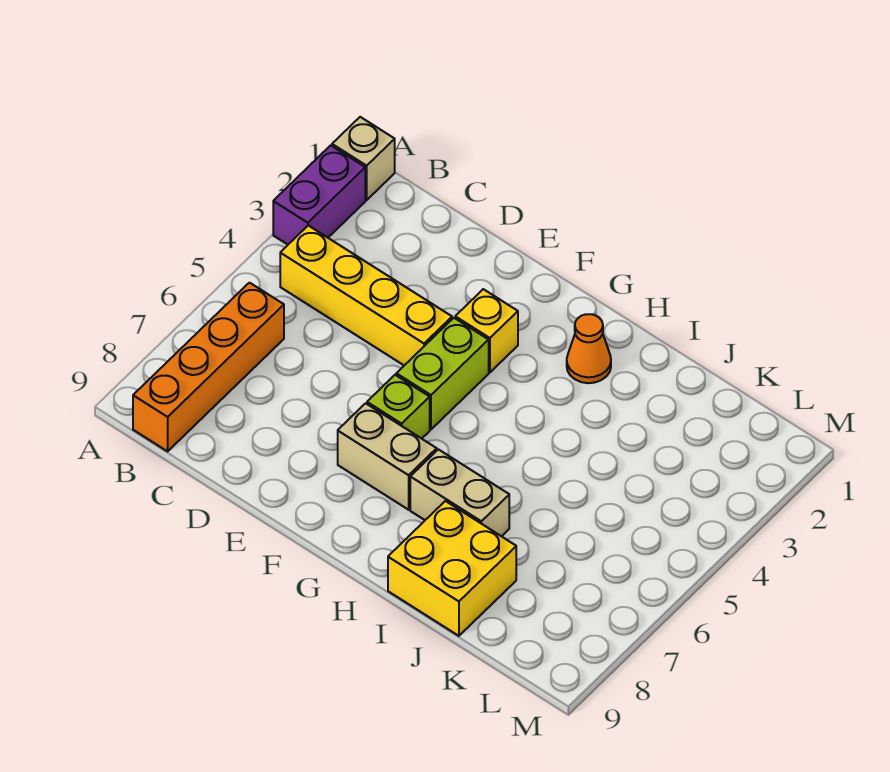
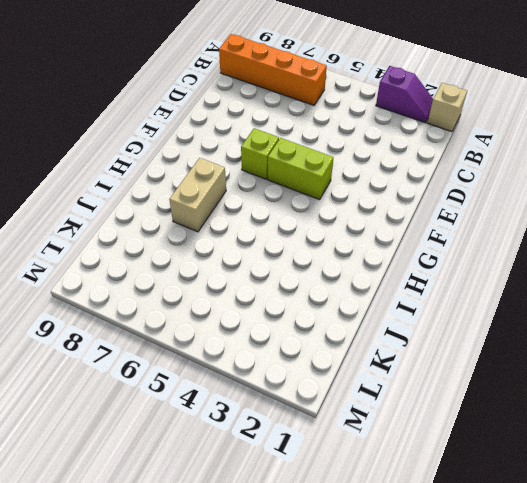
purple 1x2 slope [376,66,433,123] -> purple 1x2 brick [273,145,365,245]
none -> yellow 1x4 brick [280,226,452,365]
none -> yellow 1x1 brick [455,289,518,372]

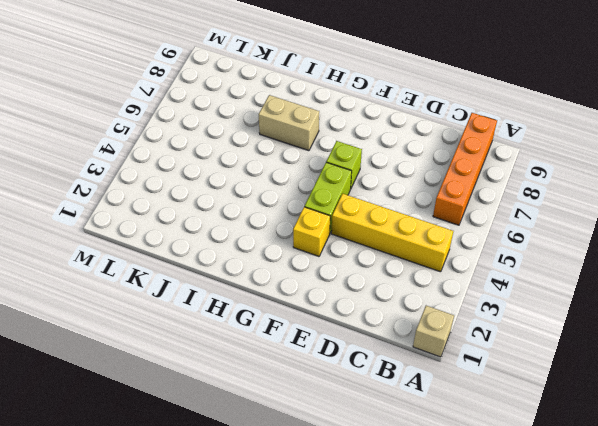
none -> purple 1x2 brick [273,145,365,245]
none -> tan 1x2 brick [338,403,437,510]

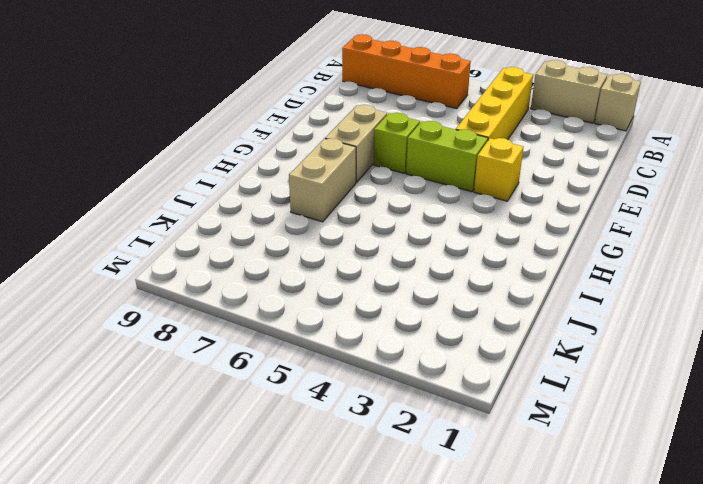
tan 1x2 brick [531,60,607,123] -> purple 1x2 brick [273,145,365,245]
none -> orange 1x1 cone [567,314,611,383]
none -> yellow 2x2 brick [388,501,516,636]

